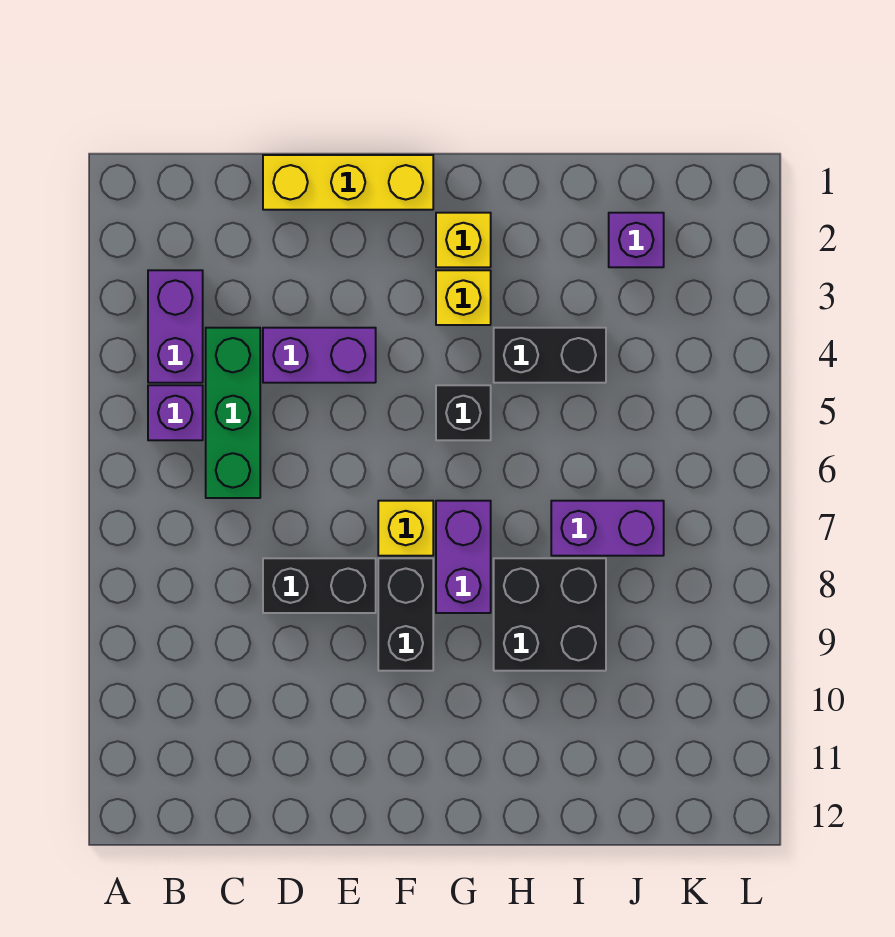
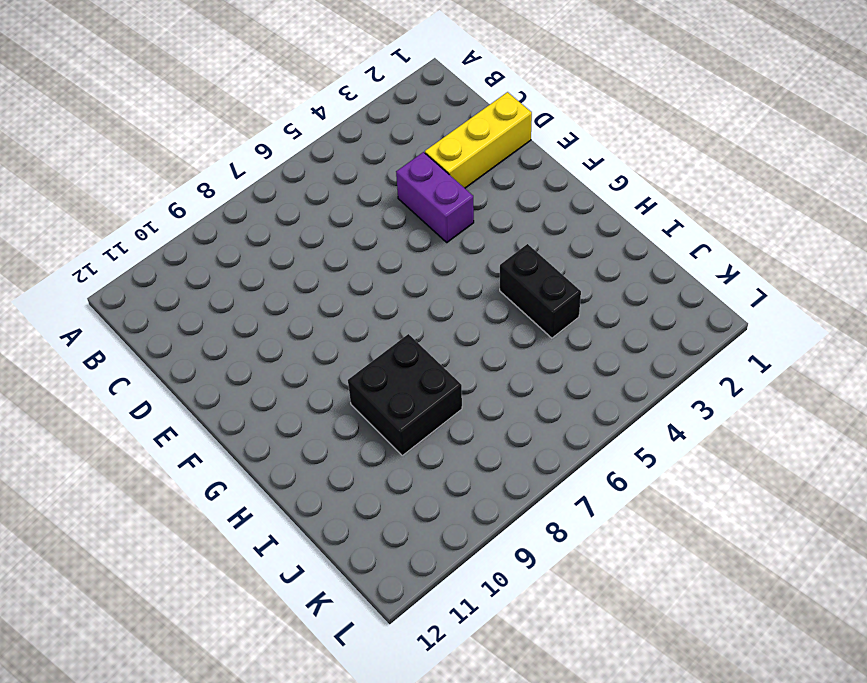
yellow 1x3 brick [425,92,532,188] -> yellow 1x3 brick turned to [263,155,433,210]
none -> purple 1x2 brick [148,270,203,383]
none -> purple 1x1 brick [148,385,203,440]
none -> green 1x3 brick [206,328,260,498]

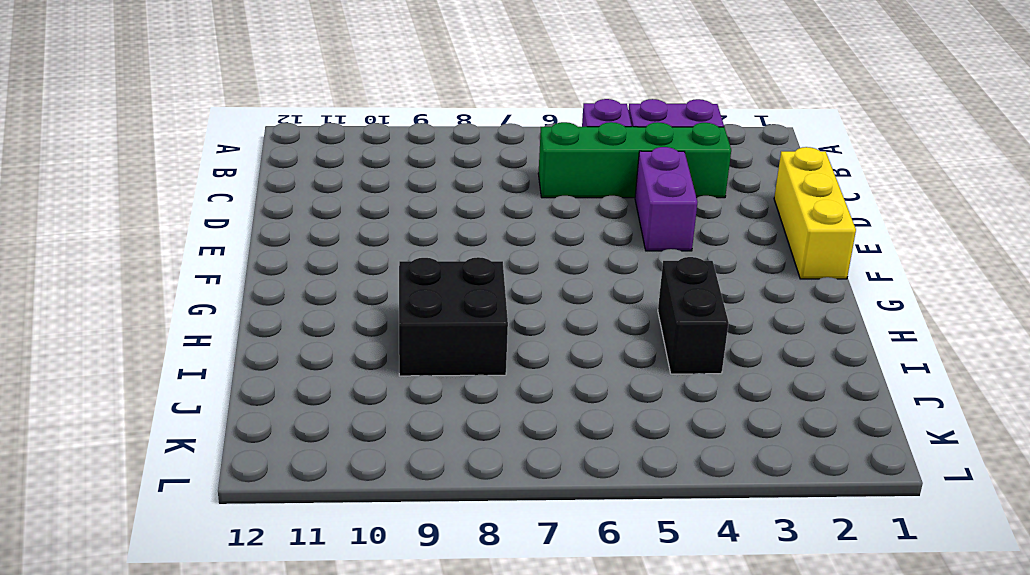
green 1x4 brick [538,122,731,198] -> green 1x3 brick [206,328,260,498]
none -> black 1x2 brick [263,558,376,613]
none -> yellow 1x1 brick [378,501,433,556]
none -> black 1x2 brick [378,558,433,671]

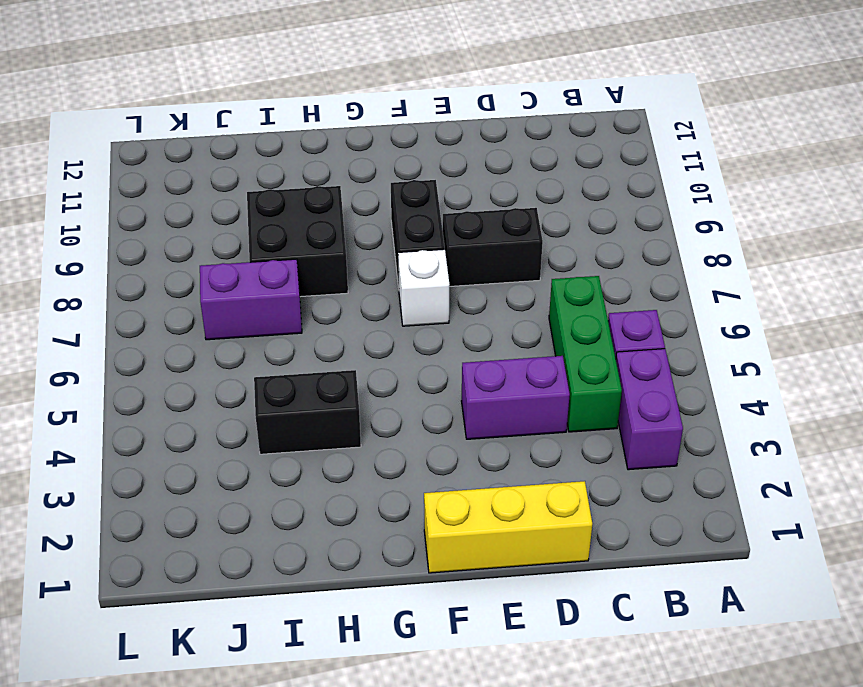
white 1x1 brick [398,249,450,326] -> yellow 1x1 brick [378,501,433,556]
none -> yellow 1x1 brick [436,213,491,267]
none -> yellow 1x1 brick [436,270,491,325]
none -> black 1x1 brick [436,385,491,440]

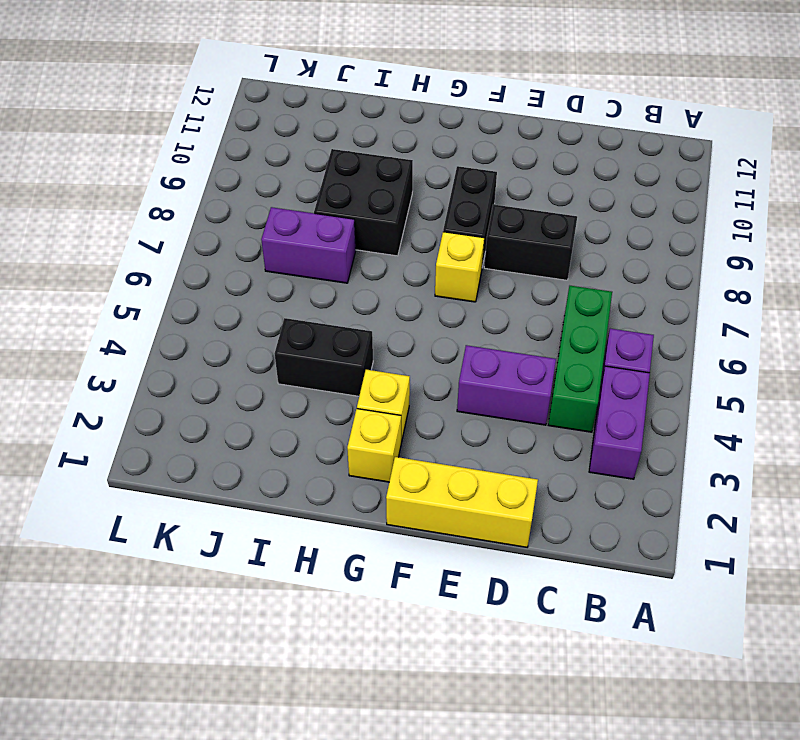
none -> black 1x1 brick [436,385,491,440]
none -> purple 1x2 brick [436,501,491,613]
none -> purple 1x1 brick [609,213,664,267]

